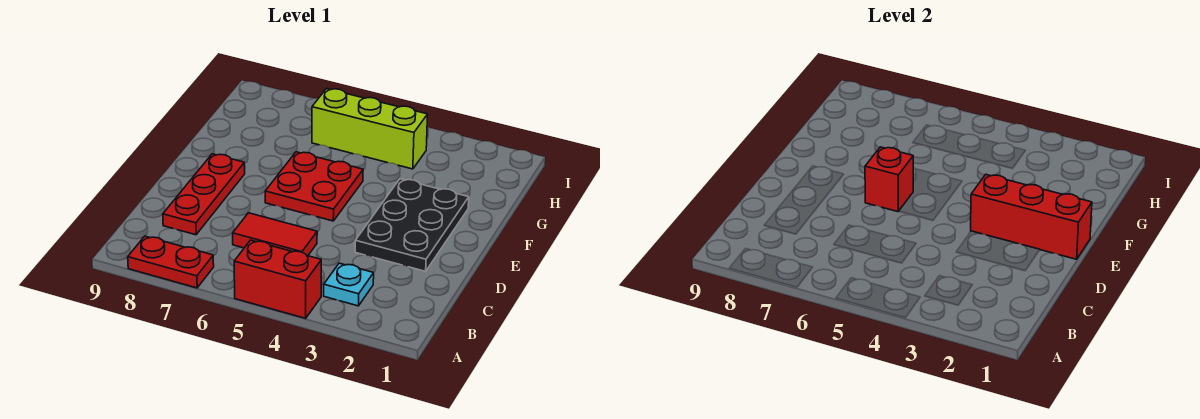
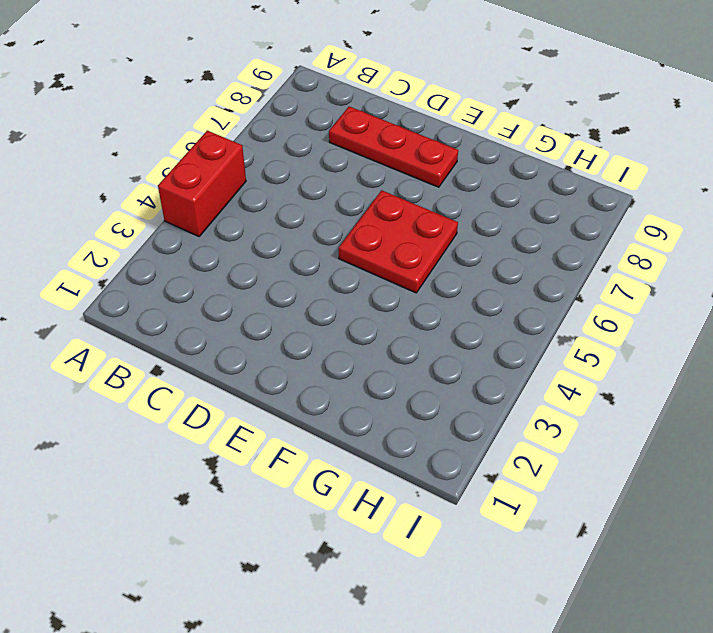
none -> red 1x2 plate [128,236,214,288]
none -> cyan 1x1 plate [324,263,374,306]

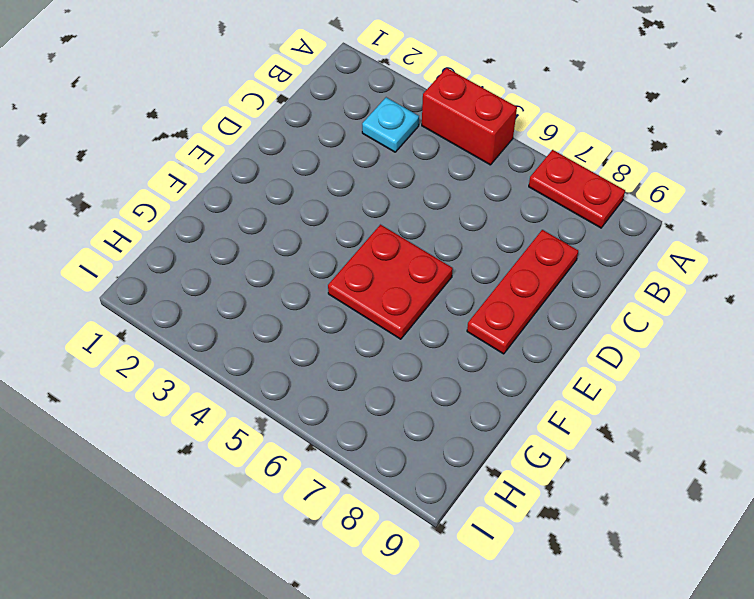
none -> red 1x2 tile [233,213,317,256]
none -> black 2x3 plate [355,179,469,271]

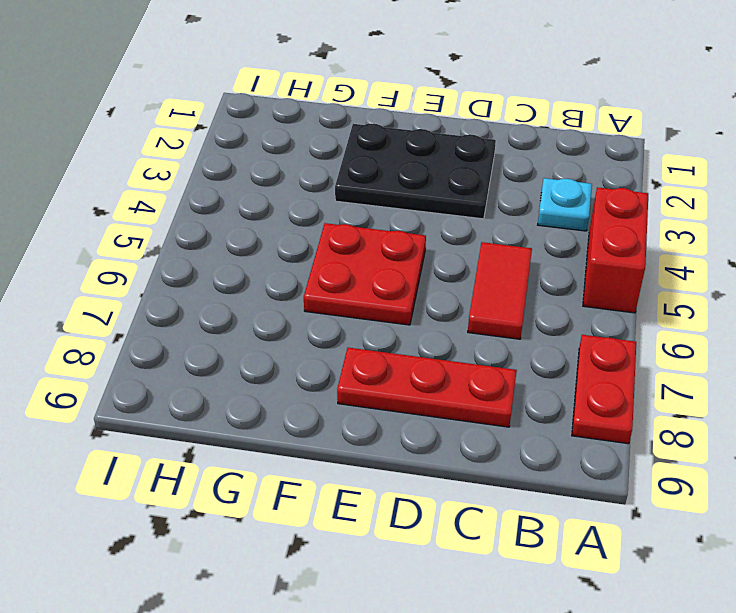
none -> lime 1x3 brick [312,89,428,169]
none -> red 1x3 brick [971,175,1092,259]

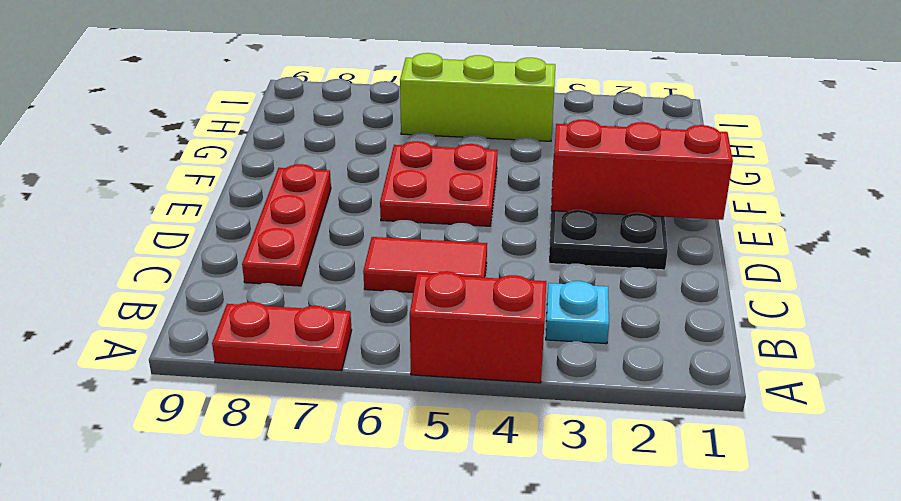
none -> red 1x1 brick [865,147,913,212]

